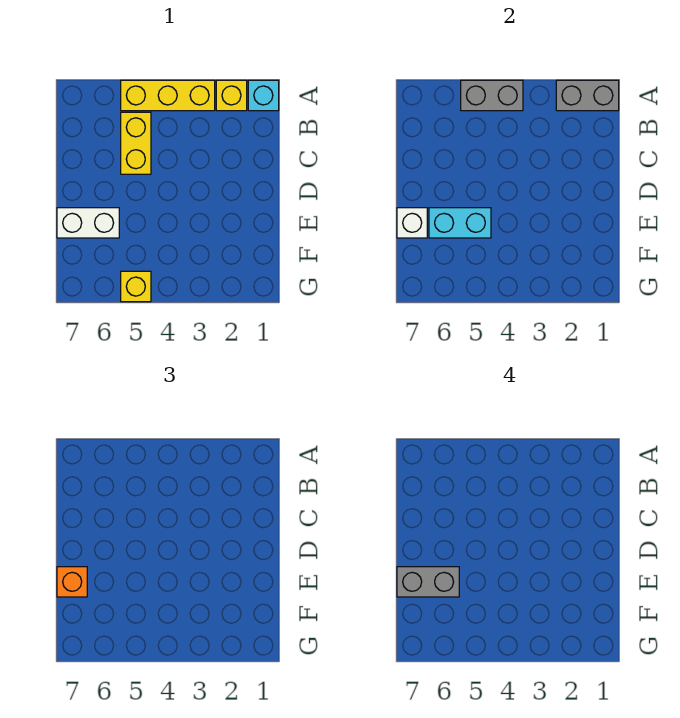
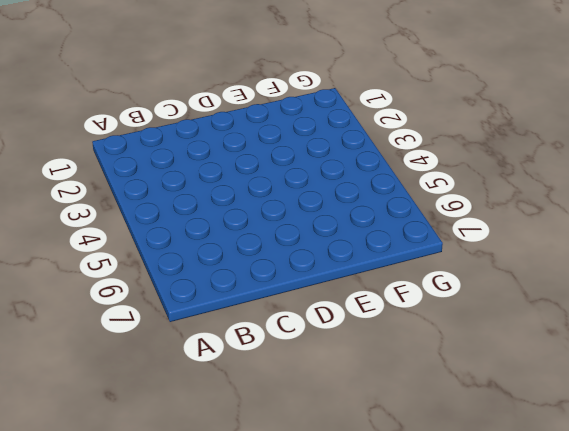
none -> cyan 1x1 brick [248,80,279,111]
none -> yellow 1x1 brick [216,80,247,111]
none -> yellow 1x3 brick [121,80,215,111]

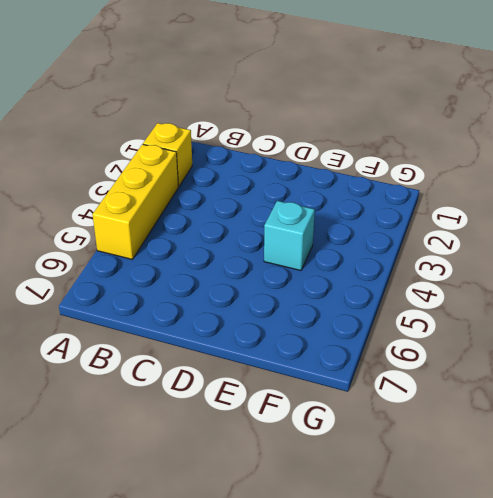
cyan 1x1 brick [264,201,315,271] -> cyan 1x1 brick moved to [248,80,279,111]
none -> yellow 1x2 brick [121,112,151,174]
none -> white 1x2 brick [57,208,119,238]
none -> yellow 1x1 brick [121,271,151,302]

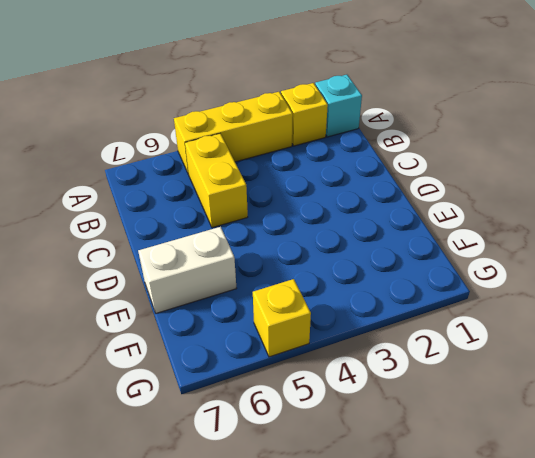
none -> grey 1x2 brick [556,80,619,111]
none -> grey 1x2 brick [461,80,523,111]
none -> cyan 1x2 brick [429,208,491,238]

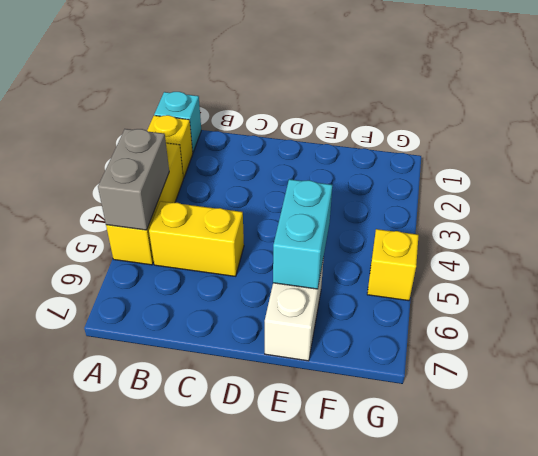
none -> grey 1x2 brick [556,80,619,111]
none -> white 1x1 brick [397,208,427,238]
none -> orange 1x1 brick [57,567,87,597]

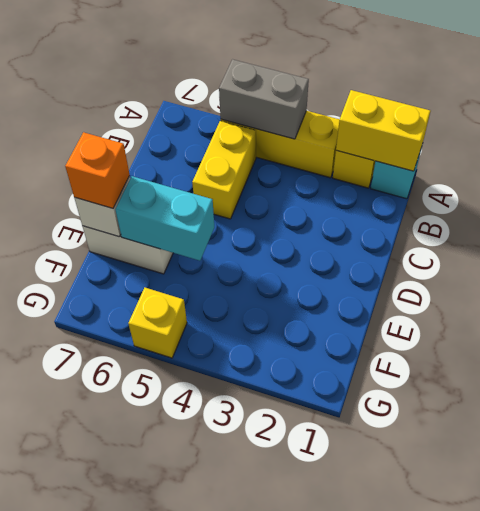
yellow 1x2 brick [336,90,430,171] -> grey 1x2 brick [556,80,619,111]
none -> grey 1x2 brick [397,567,459,597]

